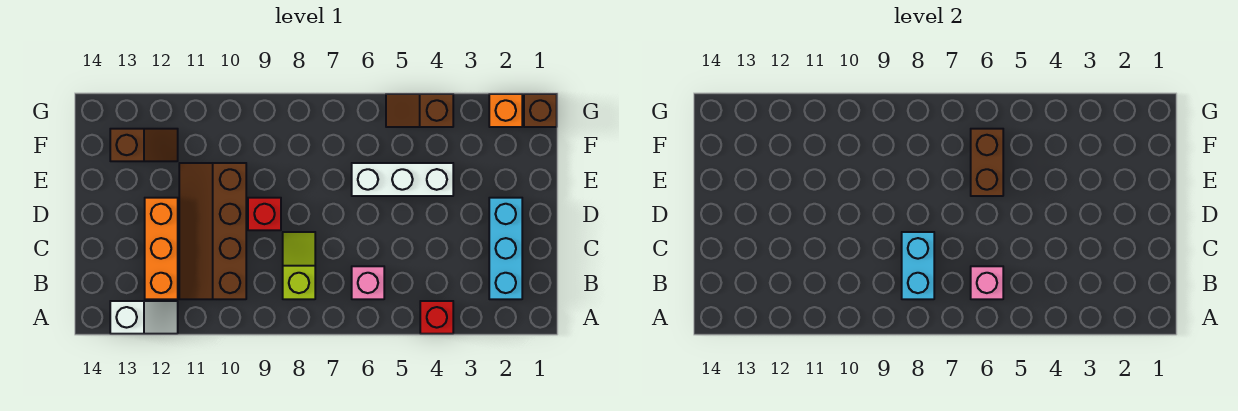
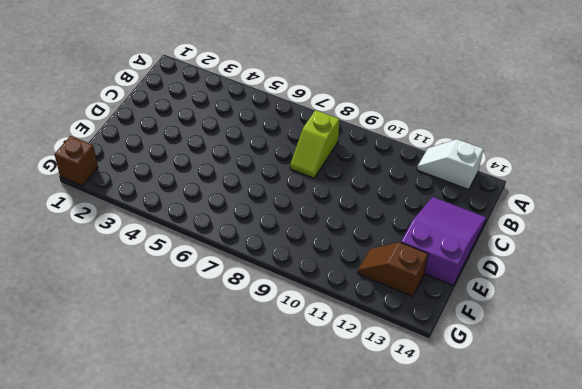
purple 2x3 slope [401,197,486,285] -> none
none -> red 1x1 brick [420,301,453,334]
none -> cyan 1x3 brick [489,198,522,299]
none -> pink 1x1 brick [352,266,384,299]

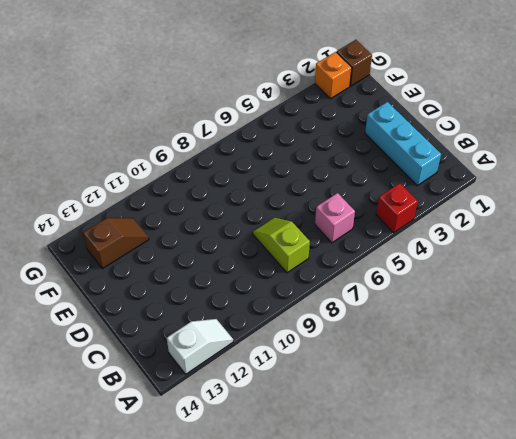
none -> brown 2x4 slope [179,163,246,299]
none -> orange 1x3 brick [145,198,178,299]
none -> red 1x1 brick [248,198,281,230]

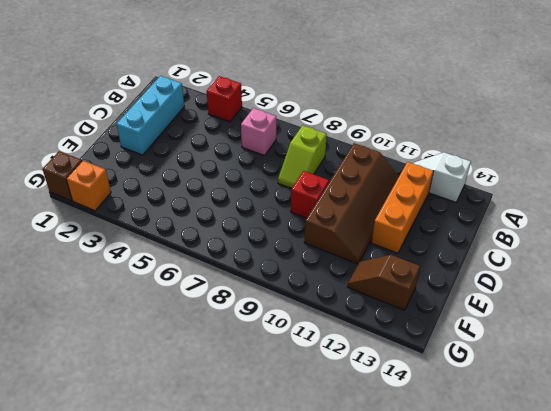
none -> white 1x3 brick [352,163,453,196]
none -> brown 1x2 slope [386,94,453,127]
none -> pink 1x1 brick [971,266,1003,299]

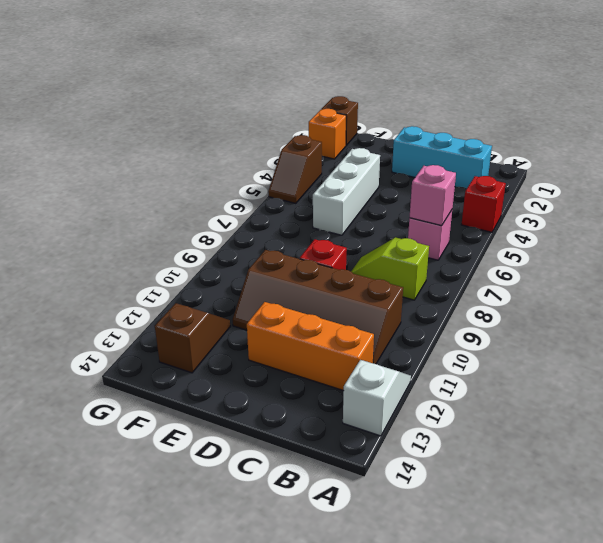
none -> cyan 1x2 brick [902,232,934,299]
none -> brown 1x2 brick [971,129,1003,196]

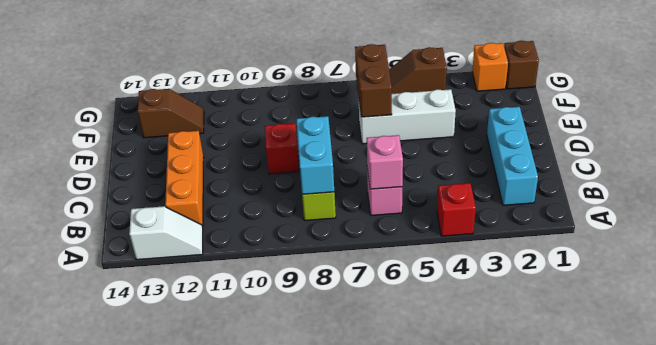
none -> brown 2x4 slope [179,163,246,299]

